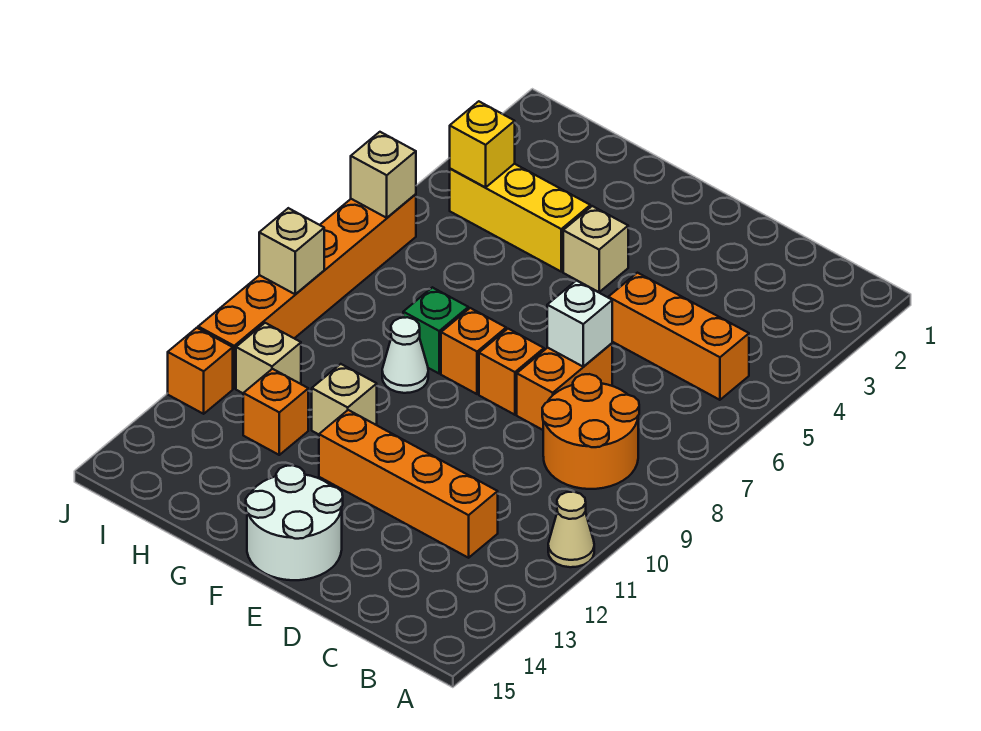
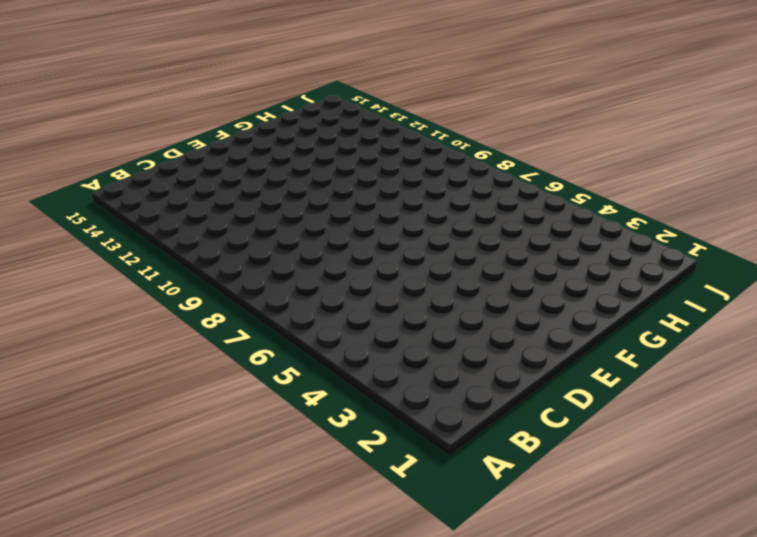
none -> tan 1x1 cone [548,492,594,567]
none -> orange 1x3 brick [608,273,749,400]
none -> orange 2x2 round brick [542,374,639,489]

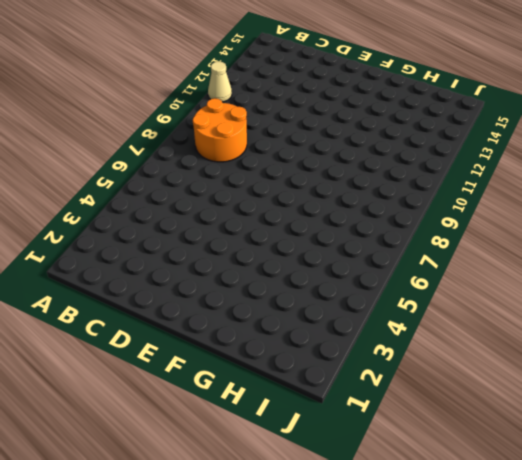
none -> orange 1x3 brick [608,273,749,400]
none -> orange 1x4 brick [319,410,498,558]
none -> orange 1x2 brick [517,343,612,430]

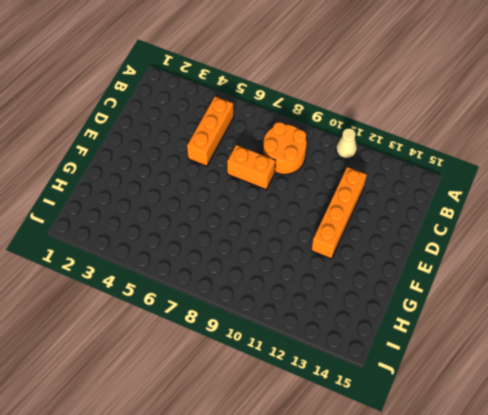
none -> orange 1x1 brick [479,329,544,415]
none -> white 2x2 round brick [246,465,343,580]
none -> tan 1x1 brick [563,206,628,292]

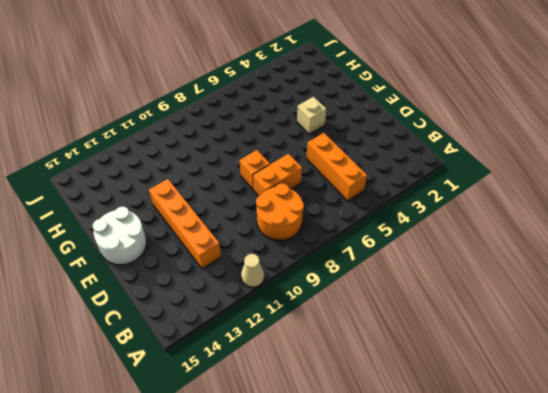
none -> orange 1x1 brick [441,308,506,394]
none -> yellow 1x3 brick [450,164,590,272]
none -> green 1x1 brick [403,287,468,373]

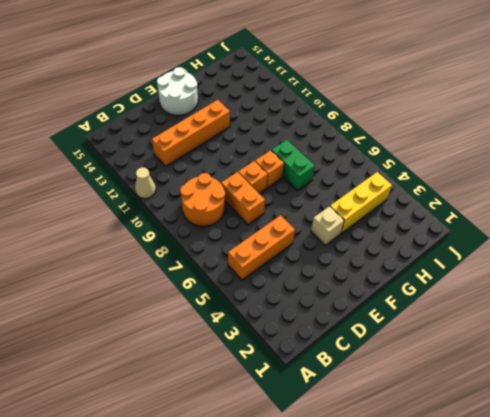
green 1x2 brick [271,140,315,190] -> green 1x1 brick [403,287,468,373]
none -> white 1x1 cone [382,317,428,393]
none -> tan 1x1 brick [312,364,377,434]
none -> orange 1x1 brick [243,369,308,455]

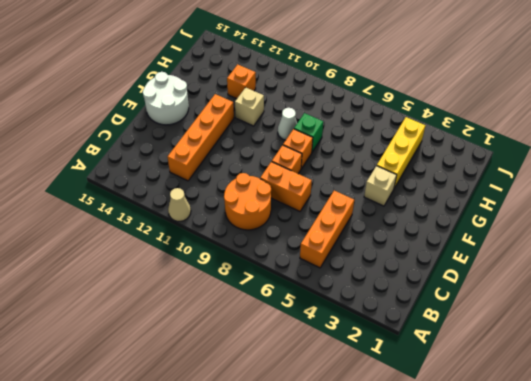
none -> tan 1x1 brick [236,323,301,393]
none -> orange 1x6 brick [198,194,416,388]
none -> orange 1x1 brick [168,328,233,414]

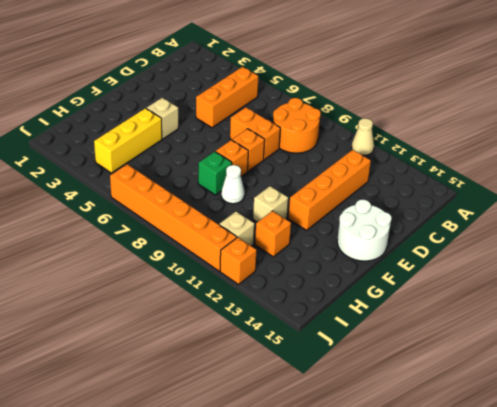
none -> white 1x1 brick [547,280,612,366]
none -> yellow 1x1 brick [450,101,515,188]
none -> tan 1x1 brick [351,132,416,218]

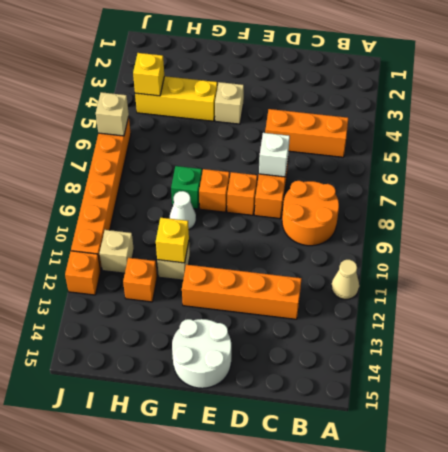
yellow 1x1 brick [156,218,189,263] -> none
none -> tan 1x1 brick [259,208,324,294]

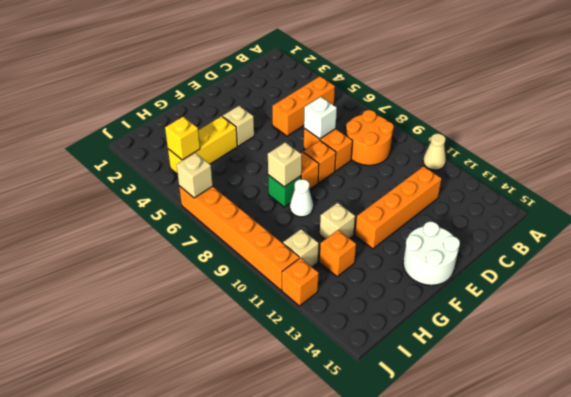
tan 1x1 brick [268,142,302,187] -> tan 1x1 brick moved to [259,208,324,294]

